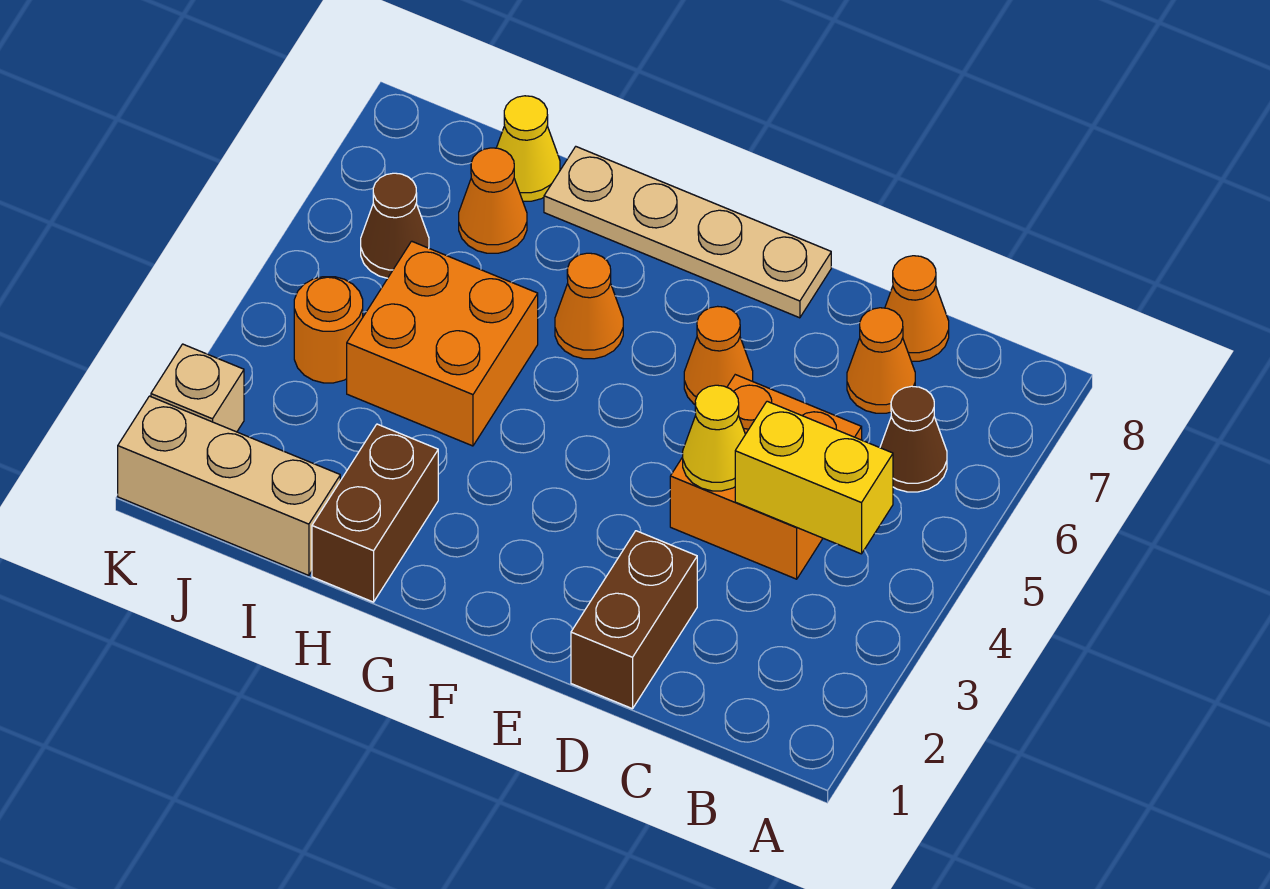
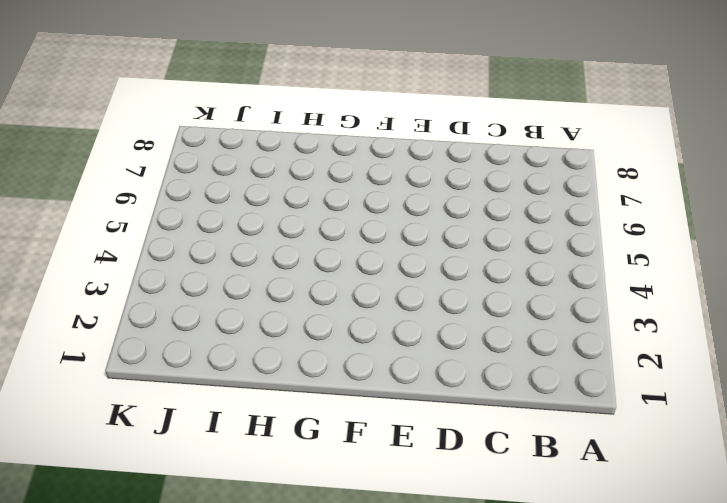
none -> brown 1x1 cone [880,386,947,492]
none -> orange 2x2 brick [670,375,862,579]
none -> orange 1x1 cone [847,308,915,413]

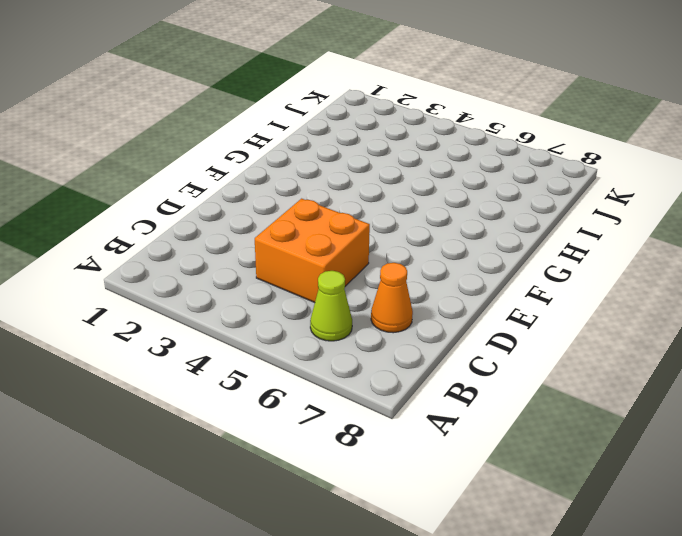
lime 1x1 cone [310,271,352,341] -> brown 1x1 cone [880,386,947,492]
none -> orange 1x1 cone [885,256,949,361]
none -> brown 1x2 brick [571,531,697,709]
none -> orange 1x1 cone [684,306,753,404]

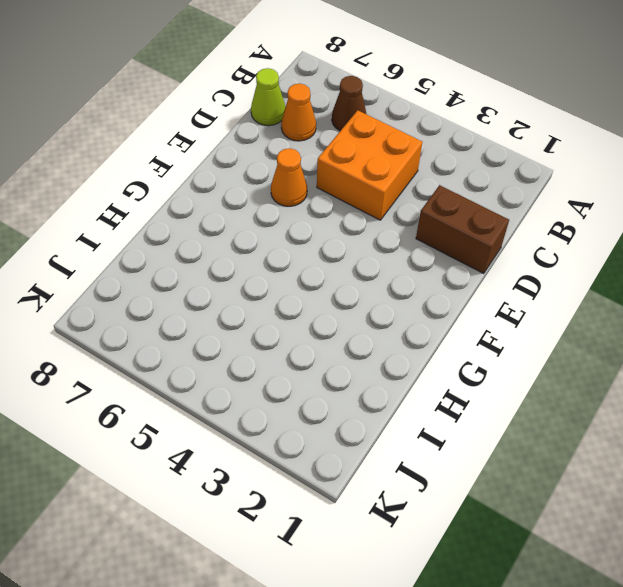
lime 1x1 cone [251,68,286,126] -> orange 1x1 cone [885,256,949,361]
none -> tan 1x4 plate [544,147,831,318]
none -> orange 1x1 cone [555,253,623,359]
none -> brown 1x2 brick [312,424,438,602]

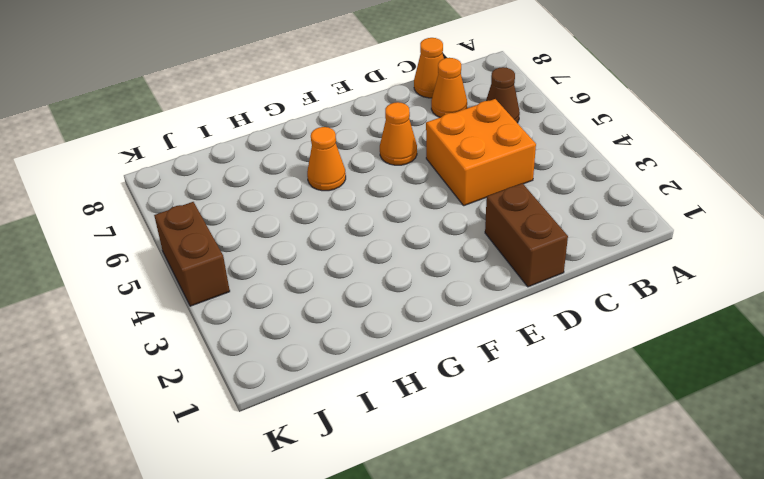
brown 1x2 brick [154,202,230,306] -> brown 1x2 brick moved to [312,424,438,602]
none -> tan 1x4 plate [544,147,831,318]
none -> orange 2x2 brick [347,241,538,446]
none -> tan 1x3 brick [118,396,340,575]

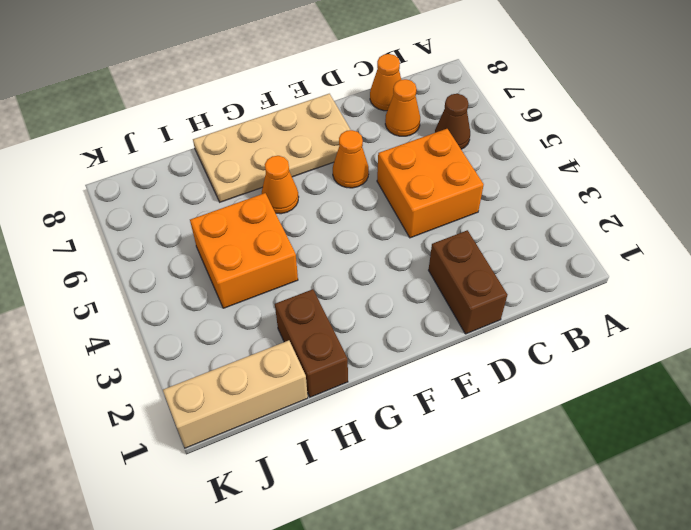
tan 2x4 plate [193,94,351,202] -> tan 1x4 plate [544,147,831,318]
none -> orange 1x1 cone [459,148,527,253]
none -> yellow 1x1 cone [497,96,560,201]
none -> orange 1x1 round brick [294,277,363,383]

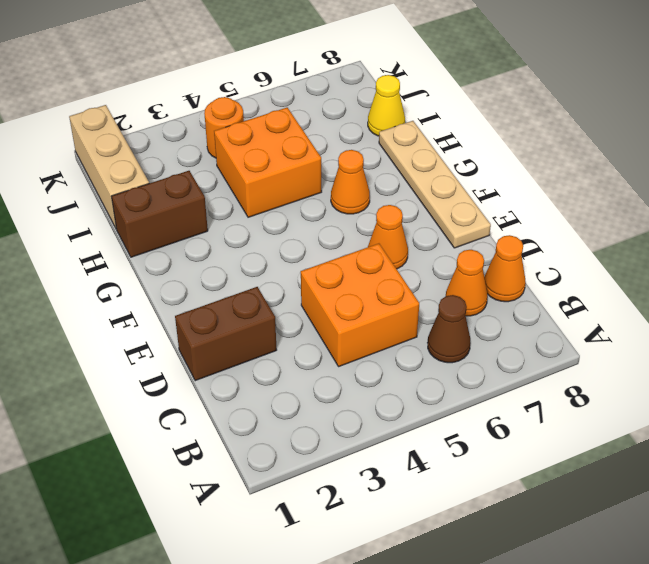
none -> orange 1x1 cone [459,148,527,253]
none -> brown 1x1 cone [361,173,429,278]
none -> tan 1x1 brick [151,344,244,432]

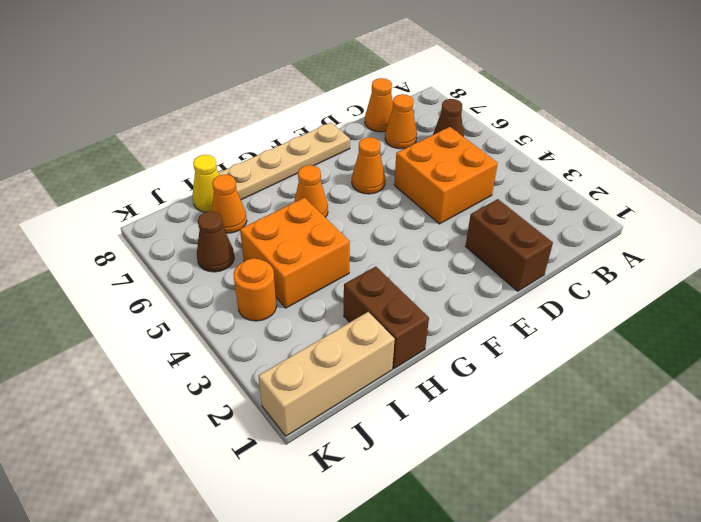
none -> tan 1x1 brick [151,344,244,432]
none -> yellow 1x2 brick [735,401,893,554]
none -> yellow 1x1 cone [683,385,745,491]

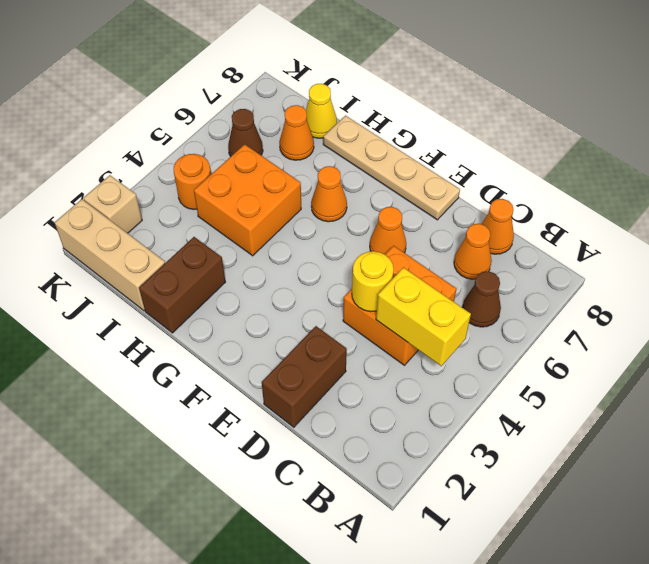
yellow 1x1 round brick [352,251,394,312] -> yellow 1x1 cone [683,385,745,491]

